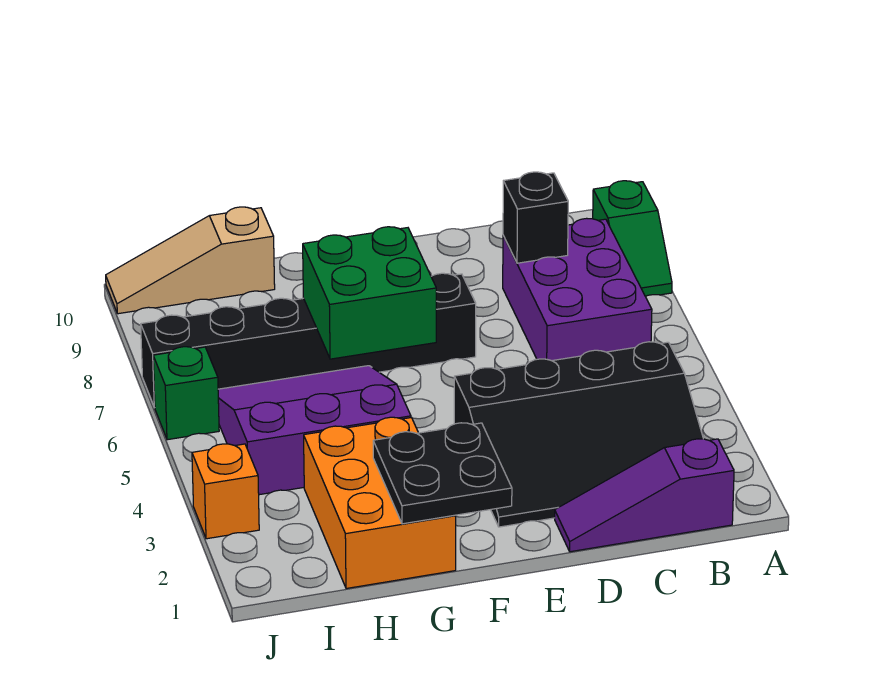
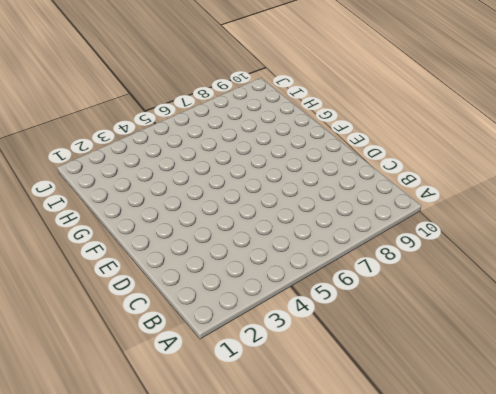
none -> green 1x2 slope [593,181,672,296]
none -> purple 1x3 slope [555,439,734,552]
none -> black 3x4 slope [454,342,703,527]

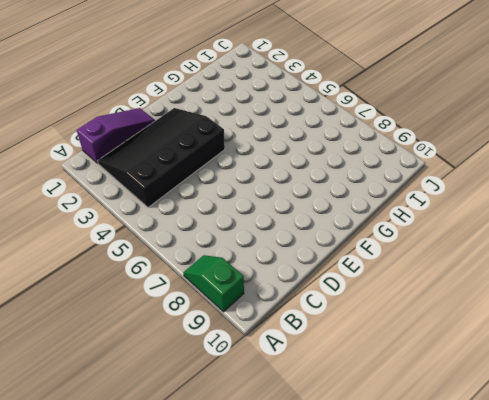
none -> purple 2x3 brick [503,218,652,361]
none -> black 1x6 brick [141,273,476,407]
none -> orange 2x3 brick [304,417,456,589]

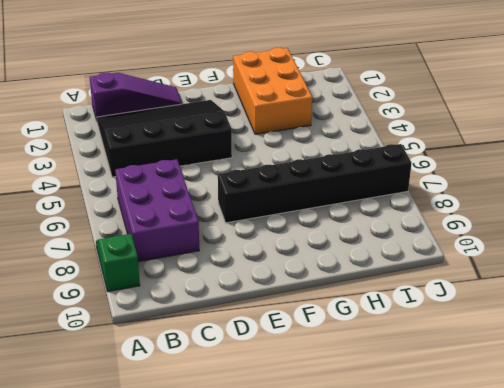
none -> purple 3x3 slope [218,366,411,495]
none -> tan 1x3 slope [106,207,275,314]
none -> orange 1x1 brick [192,444,259,539]

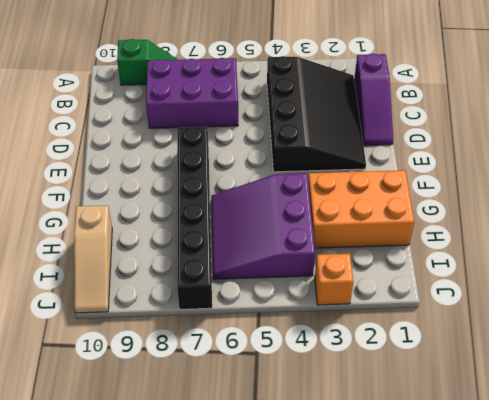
none -> green 1x1 brick [153,347,219,440]
none -> black 1x1 brick [503,172,568,263]
none -> black 2x2 plate [373,423,512,524]

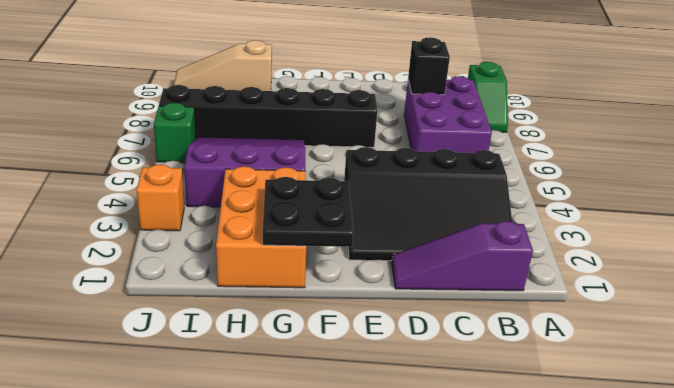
none -> green 2x2 brick [303,227,436,359]

